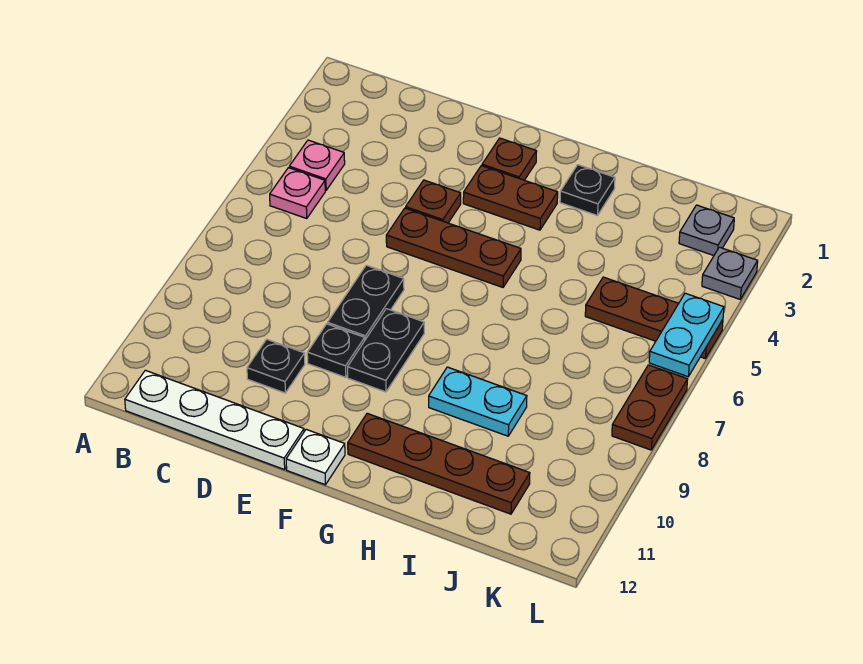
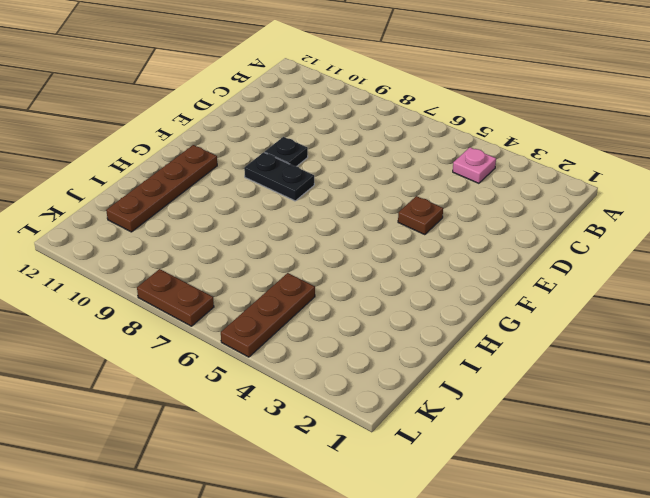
none -> pink 1x1 plate [270,168,325,218]
none -> white 1x4 plate [125,370,304,470]
none -> black 1x1 plate [247,339,305,393]

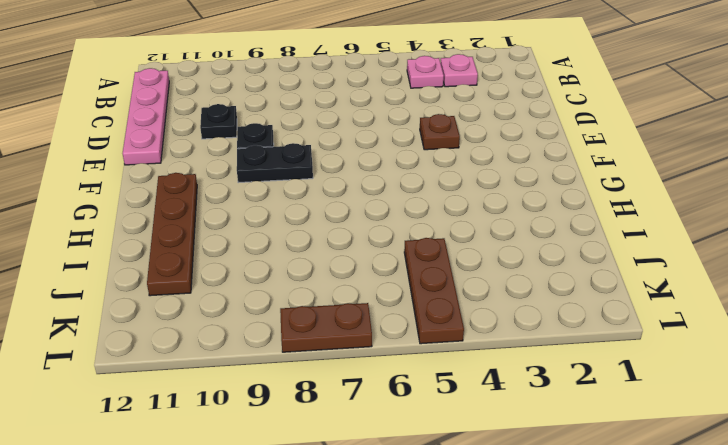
pink 1x1 plate [441,54,478,87] -> pink 1x1 plate moved to [270,168,325,218]
pink 1x4 plate [123,68,169,165] -> white 1x4 plate [125,370,304,470]
none -> brown 1x3 plate [386,208,521,287]
none -> black 1x2 plate [328,265,404,340]
none -> brown 1x1 plate [482,138,537,180]

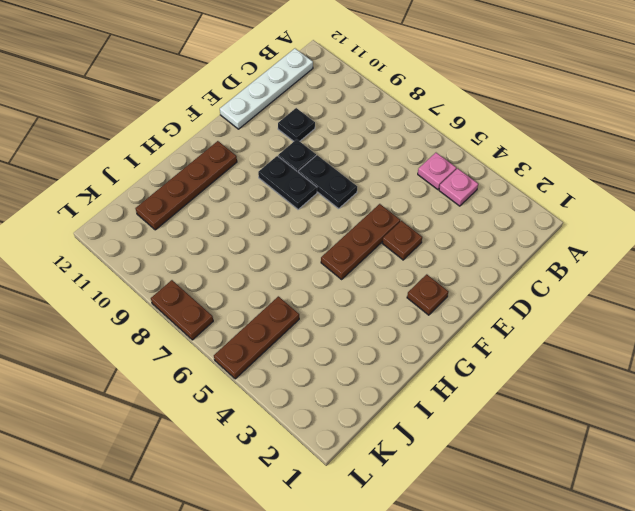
none -> brown 1x2 plate [463,166,558,230]
none -> white 1x1 plate [286,429,345,485]
none -> black 1x1 plate [560,165,615,216]

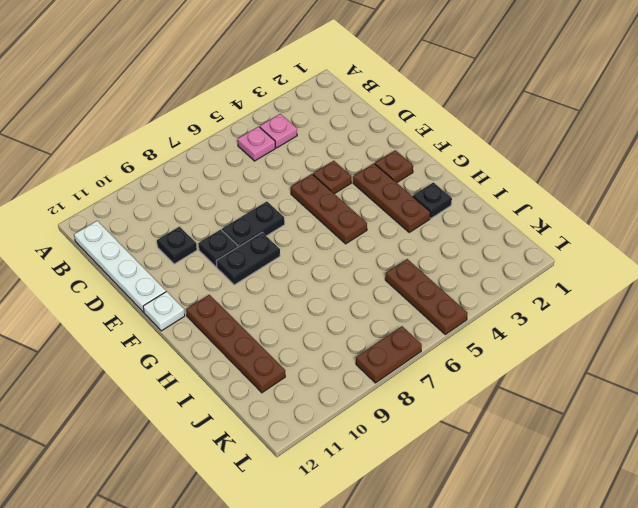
brown 1x3 plate [353,164,430,232] -> brown 1x2 plate [463,166,558,230]
none -> cyan 1x2 plate [429,367,527,436]
none -> grey 1x1 plate [679,205,734,255]
none -> grey 1x1 plate [702,247,758,299]

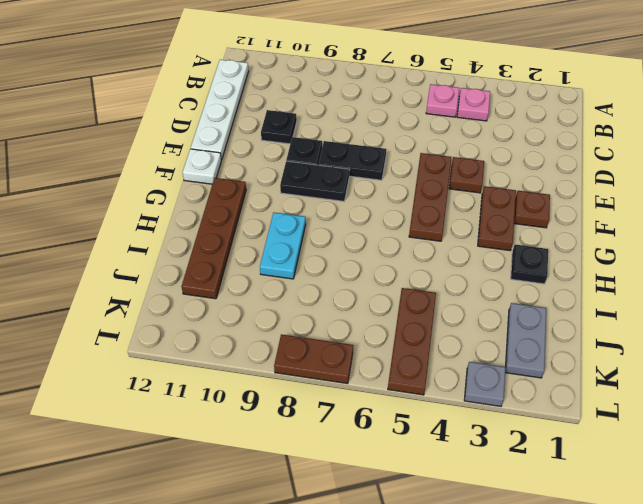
grey 1x2 plate [505,303,546,378] -> grey 1x1 plate [679,205,734,255]
none -> cyan 1x2 plate [649,293,724,377]

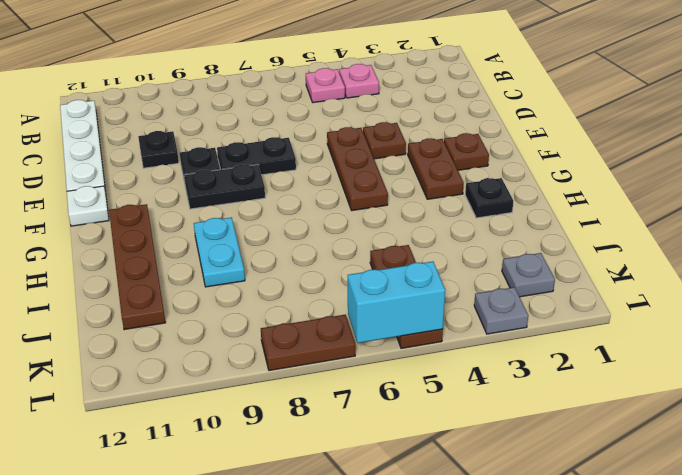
cyan 1x2 brick [348,262,445,343] -> cyan 1x2 plate [649,293,724,377]

